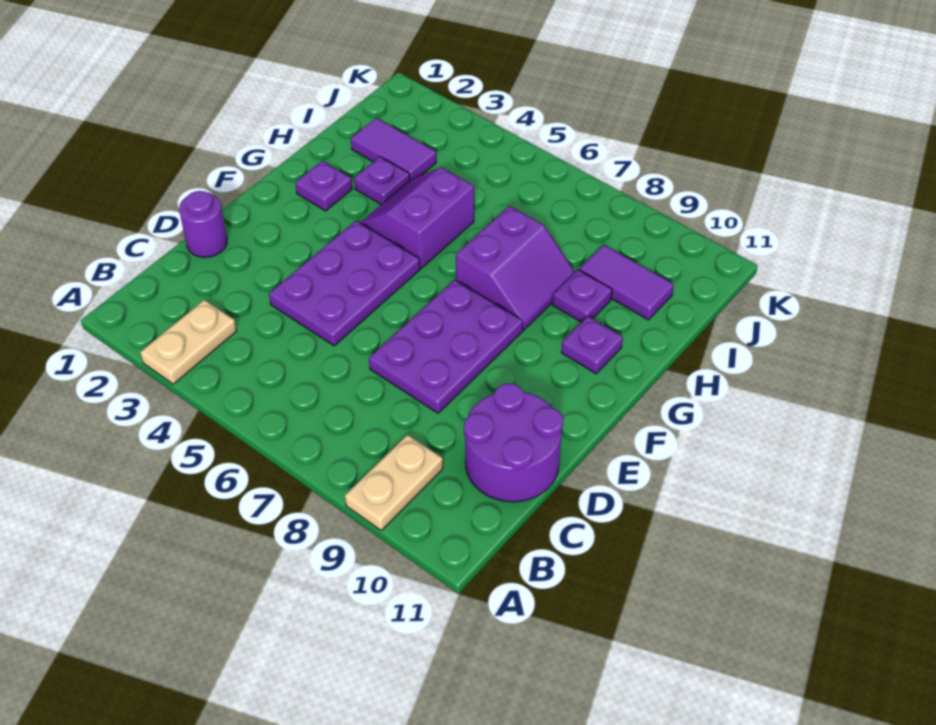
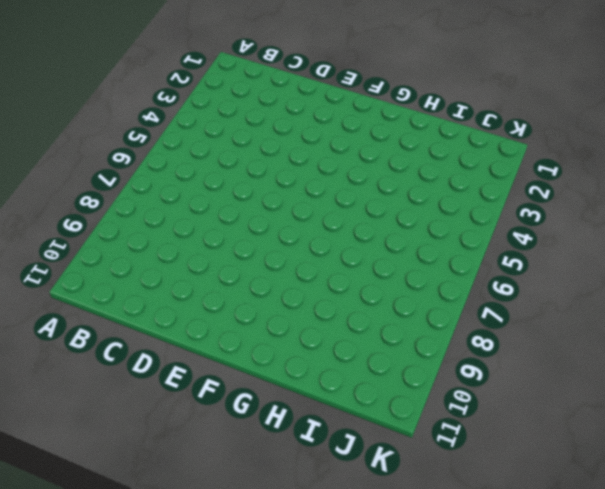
none -> tan 1x2 plate [140,300,236,384]
none -> tan 1x2 plate [345,435,443,530]
none -> purple 2x2 round brick [464,383,563,502]

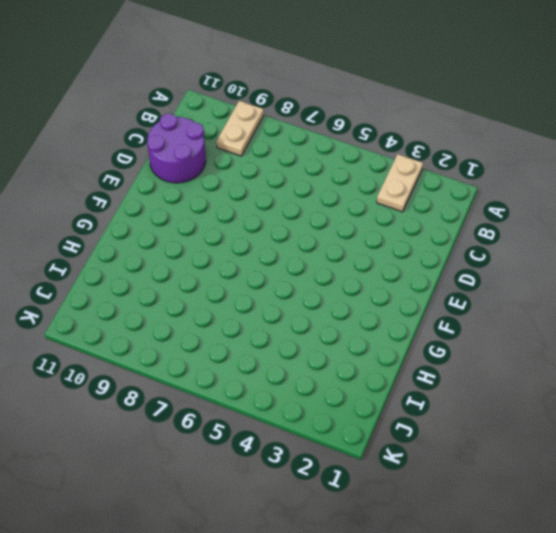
none -> purple 1x1 round brick [179,191,227,257]
none -> purple 2x3 plate [269,221,420,346]
none -> purple 2x3 plate [369,280,523,413]

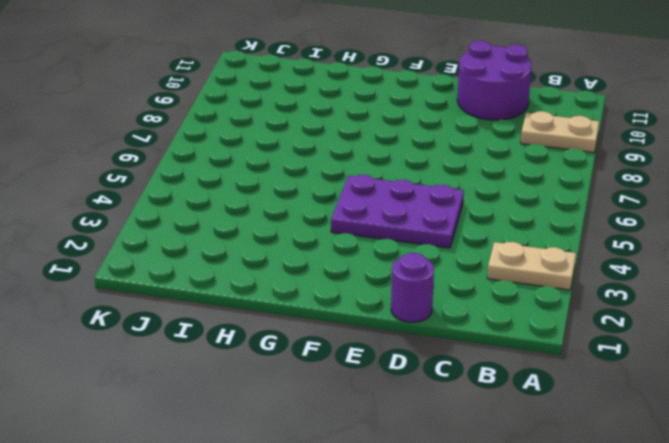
none -> purple 2x3 plate [369,280,523,413]
none -> purple 1x1 plate [295,161,352,211]
none -> purple 2x2 slope [360,168,474,268]

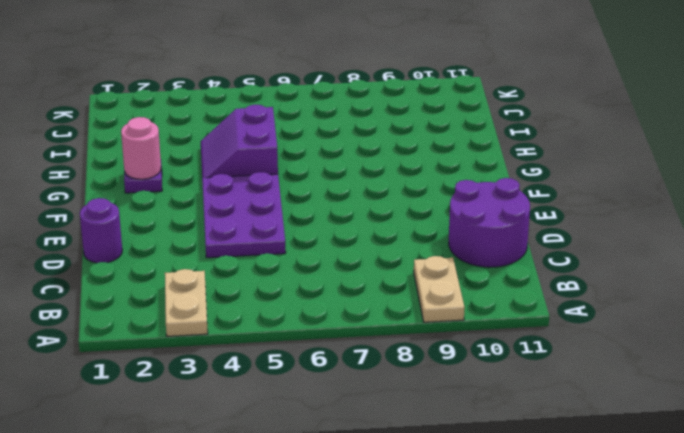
pink 1x1 round brick [121,117,161,179] -> none
none -> purple 2x3 plate [369,280,523,413]
none -> purple 2x2 slope [456,206,575,330]
none -> purple 1x1 plate [561,316,623,374]

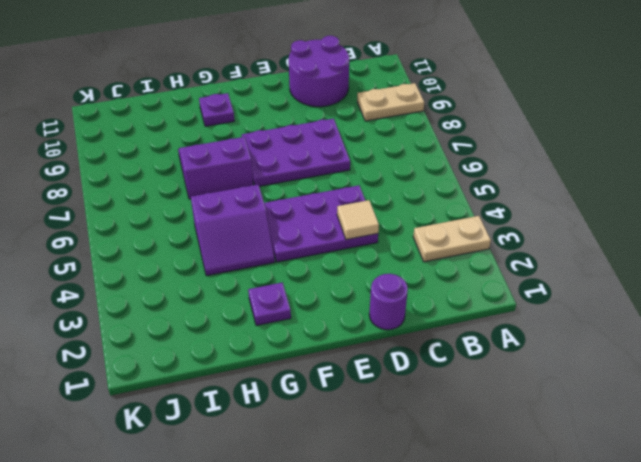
tan 1x1 tile [337,200,379,240] -> none
none -> purple 1x1 plate [354,157,410,204]
none -> purple 1x1 plate [552,270,612,322]
none -> purple 1x2 tile [351,118,436,180]

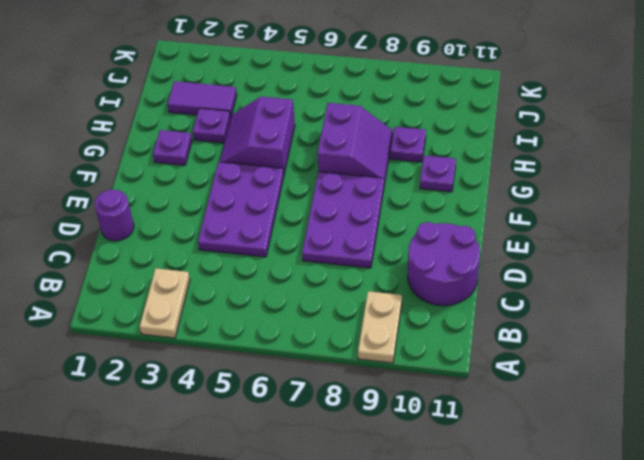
none -> purple 1x2 tile [579,245,674,320]

